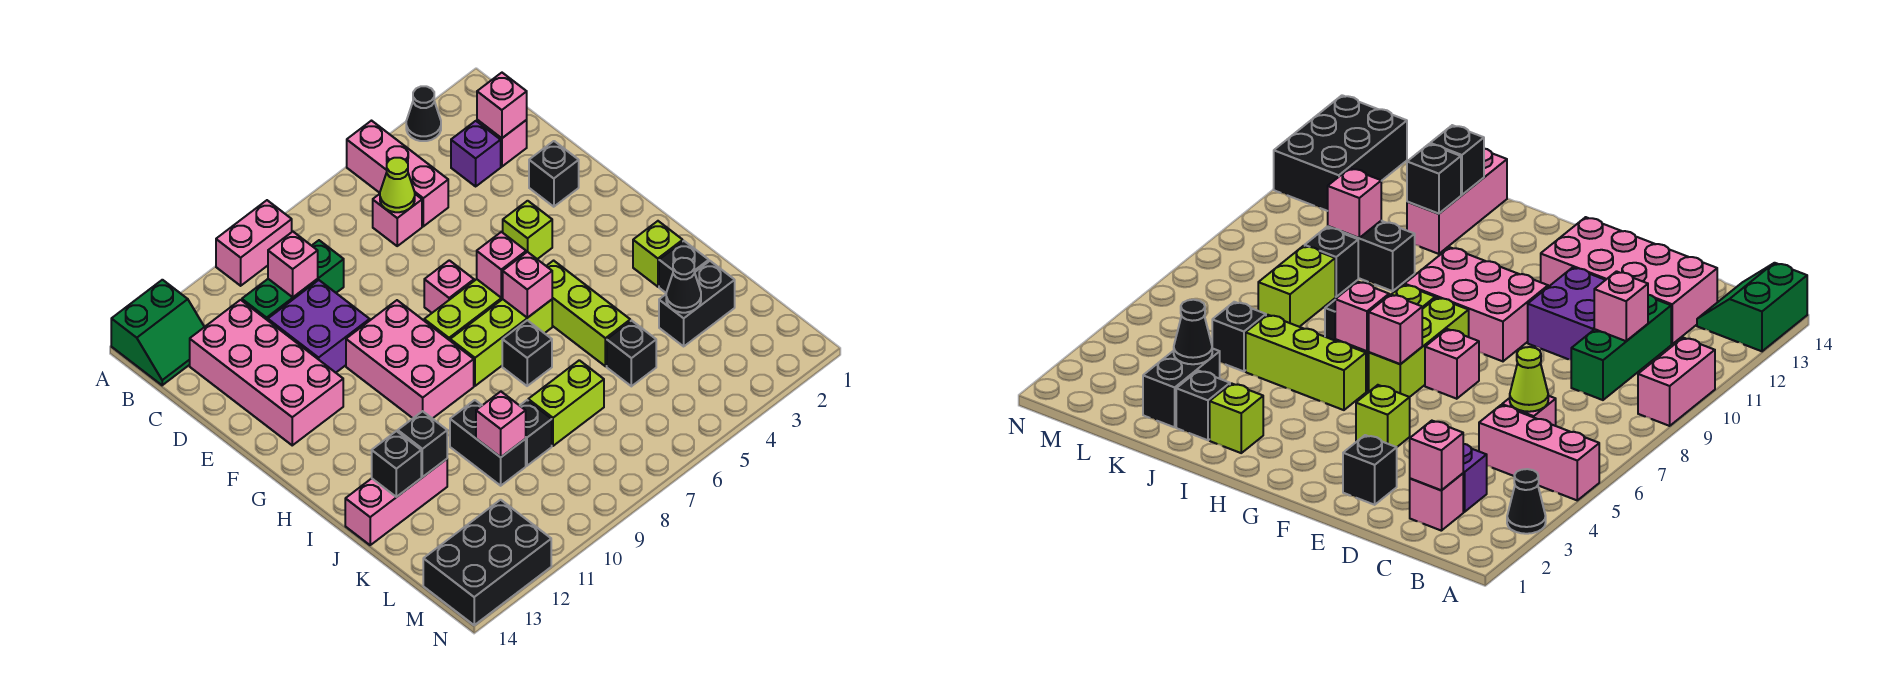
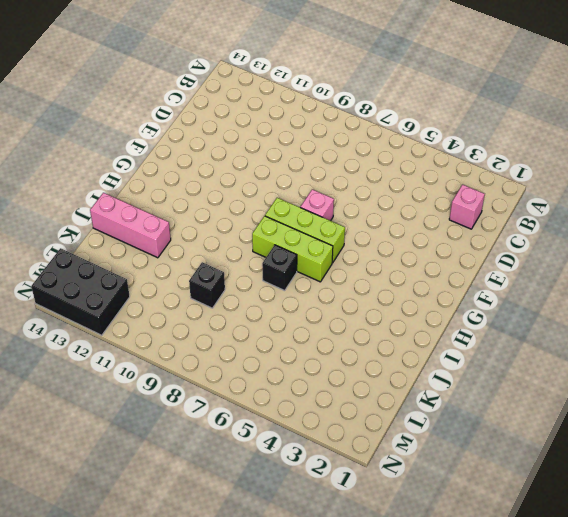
none -> black 1x1 cone [406,86,441,141]
none -> pink 1x3 brick [347,121,448,226]
none -> pink 1x2 brick [216,200,292,286]
none -> green 2x2 slope [111,280,204,385]

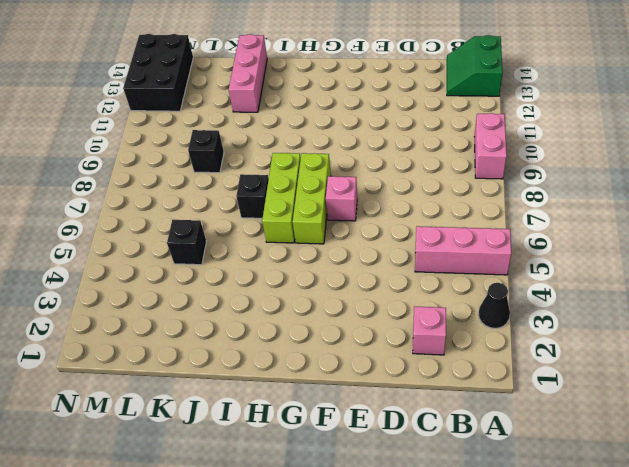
none -> purple 1x1 brick [451,121,501,186]
none -> pink 1x1 brick [373,194,422,246]
none -> green 1x3 brick [242,240,344,320]
none -> pink 2x4 brick [190,300,343,445]

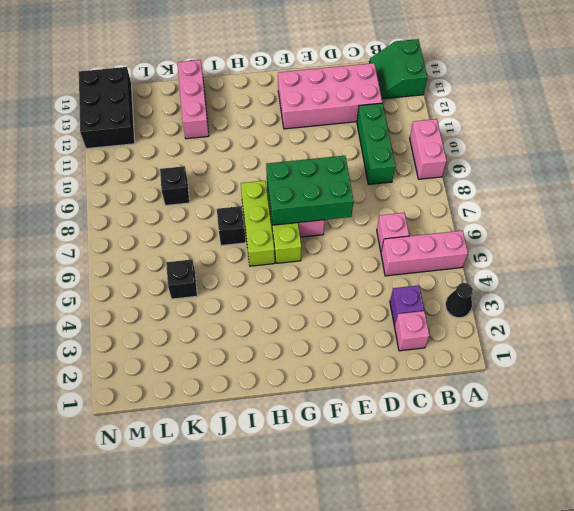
green 2x3 brick [266,156,354,225] -> none
none -> purple 2x2 brick [268,280,370,373]
none -> black 1x1 brick [529,141,579,207]
none -> lime 1x1 brick [503,201,552,259]
none -> pink 2x3 brick [346,300,474,419]

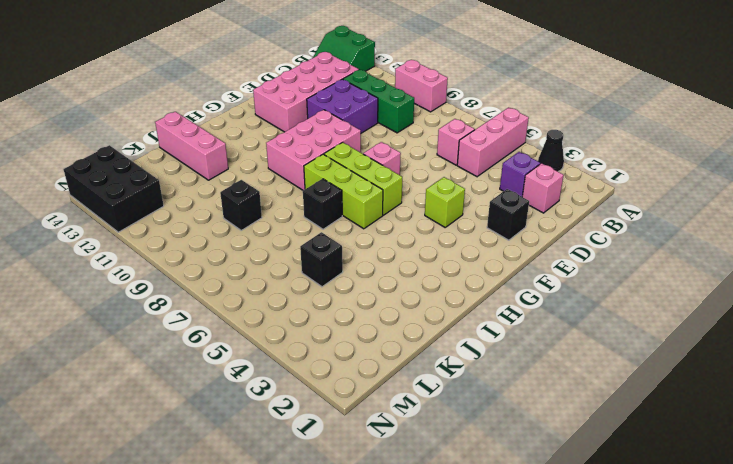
none -> lime 1x3 brick [547,261,630,366]
none -> lime 1x1 brick [633,221,683,287]
none -> black 1x1 brick [659,241,709,293]
none -> black 1x2 brick [450,400,526,486]

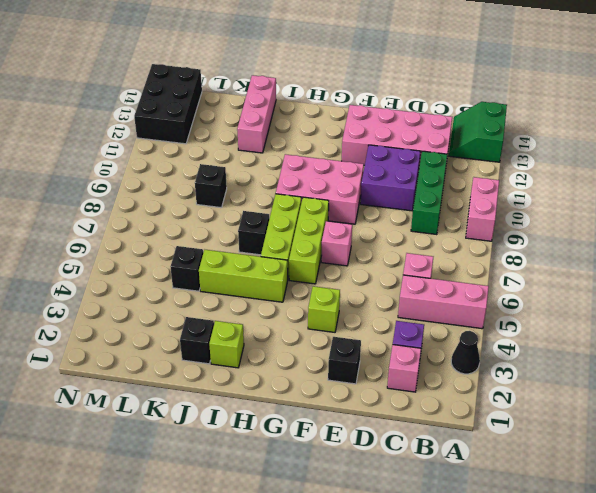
none -> black 1x2 brick [450,400,526,486]
none -> black 1x2 brick [659,261,735,346]
none -> lime 1x2 brick [528,360,604,446]
none -> pink 1x1 brick [477,73,527,138]

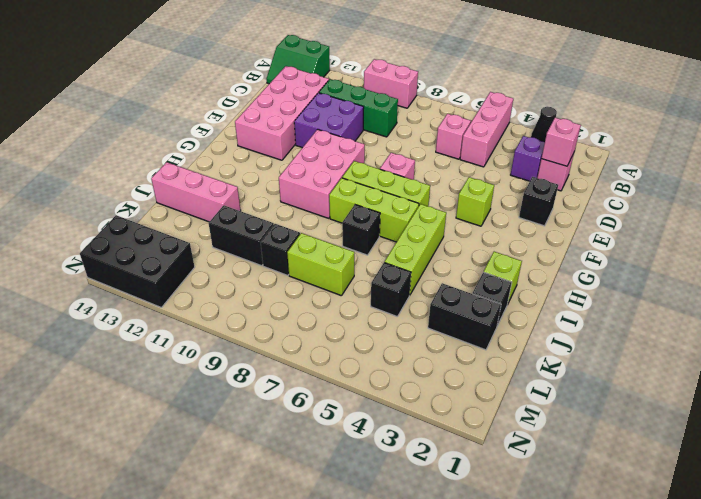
black 1x2 brick [209,205,274,266] -> black 1x2 brick turned to [450,400,526,486]
none -> lime 1x1 cone [380,158,415,212]
none -> pink 1x1 brick [268,232,318,297]
none -> pink 1x1 brick [477,232,526,298]
none -> pink 1x1 brick [503,252,552,318]

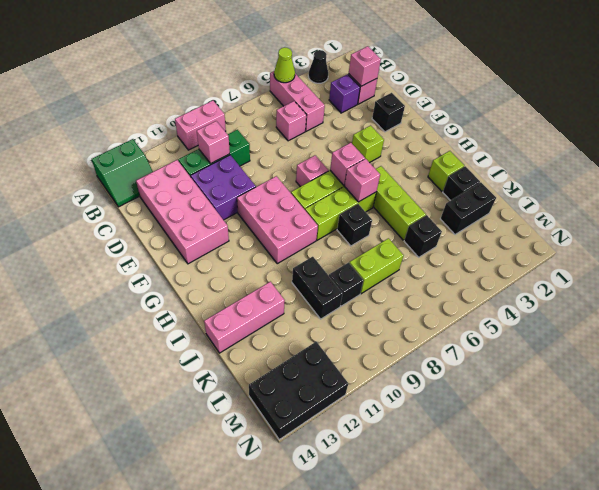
lime 1x1 cone [274,47,295,83] -> lime 1x1 cone moved to [380,158,415,212]
none -> black 1x1 brick [398,411,447,477]
none -> black 1x1 brick [372,431,421,497]
none -> black 1x1 cone [666,258,701,313]
none -> pink 1x1 brick [476,392,526,457]

